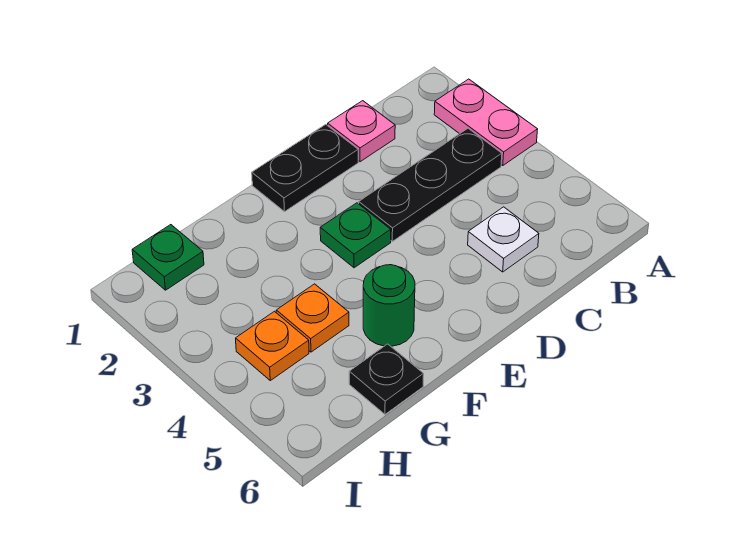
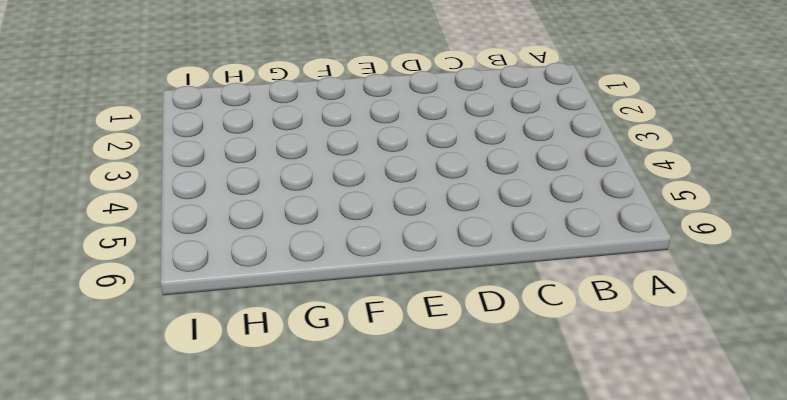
none -> pink 1x2 plate [434,79,538,166]
none -> black 1x3 plate [359,129,502,241]

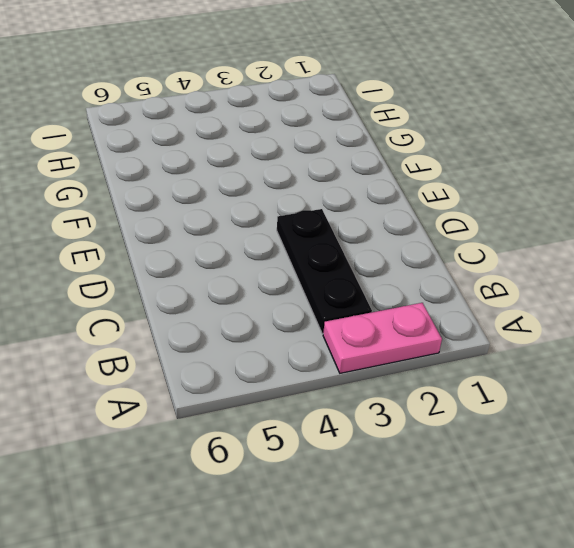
none -> pink 1x1 plate [328,101,395,162]
none -> white 1x1 plate [468,207,539,272]

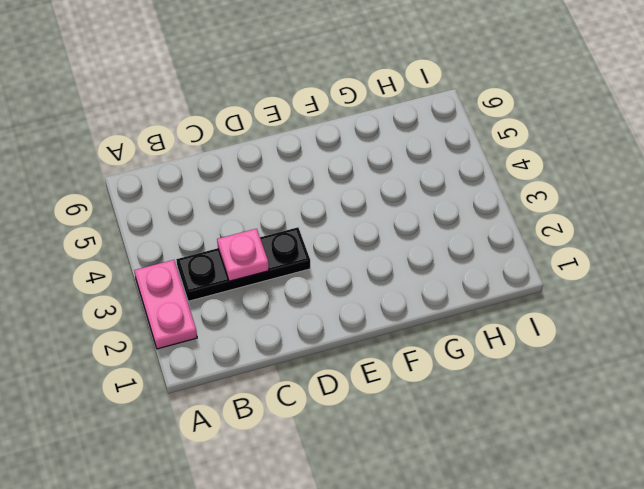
pink 1x1 plate [217,229,269,281] -> pink 1x1 plate moved to [328,101,395,162]
none -> white 1x1 plate [468,207,539,272]
none -> black 1x2 plate [252,125,358,212]

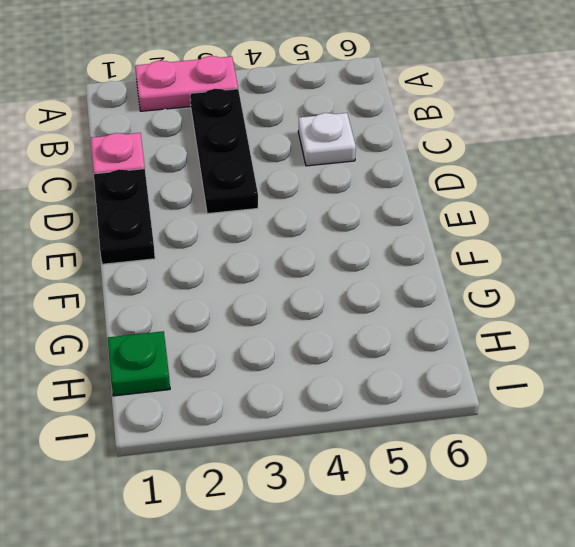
none -> green 1x1 plate [320,203,391,268]
none -> green 1x1 round brick [363,265,415,346]

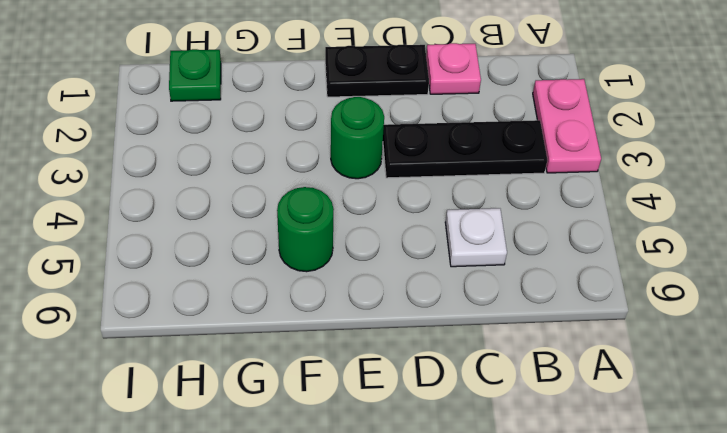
green 1x1 round brick [331,97,384,179] -> green 1x1 plate [320,203,391,268]
none -> orange 1x1 plate [276,284,349,352]
none -> black 1x1 plate [349,344,424,414]

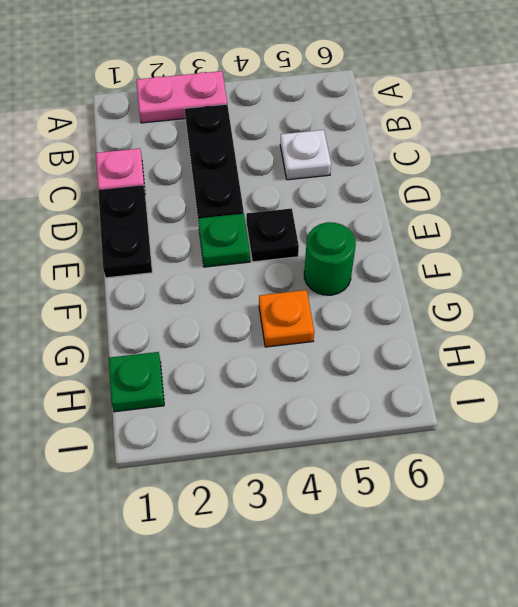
black 1x1 plate [246,208,299,262] -> black 1x1 plate moved to [349,344,424,414]
none -> orange 1x1 plate [236,311,309,381]

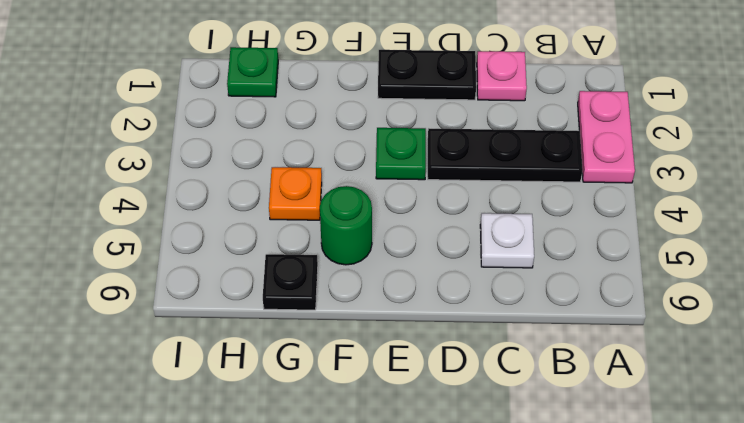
none -> orange 1x1 plate [236,311,309,381]

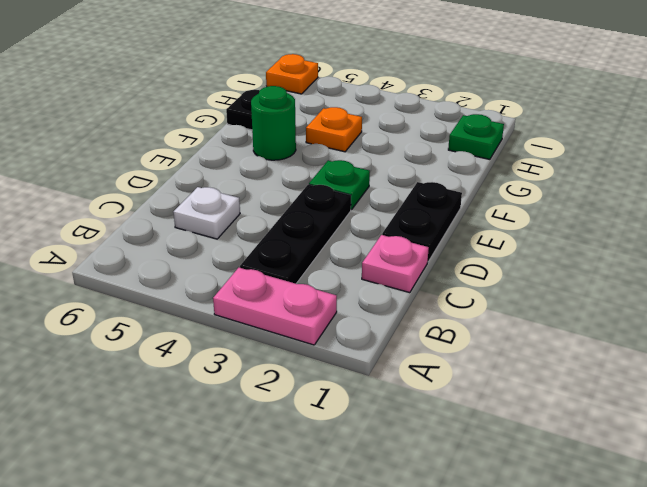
orange 1x1 plate [266,54,318,94] -> orange 1x1 plate moved to [236,311,309,381]

